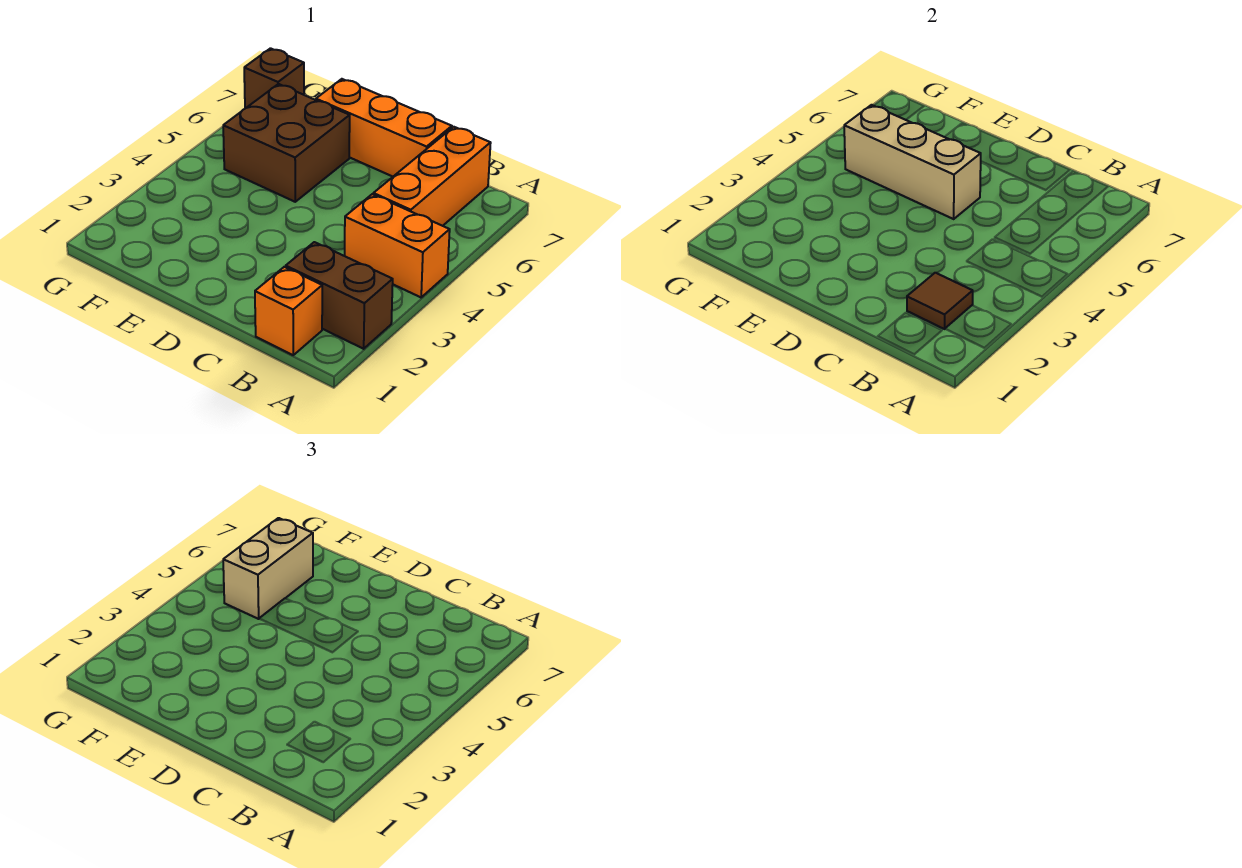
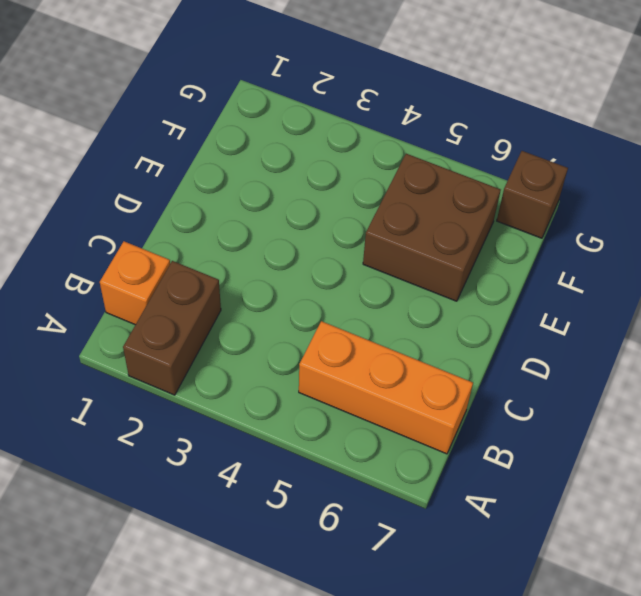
none -> orange 1x2 brick [345,194,450,297]
none -> orange 1x3 brick [316,79,452,177]

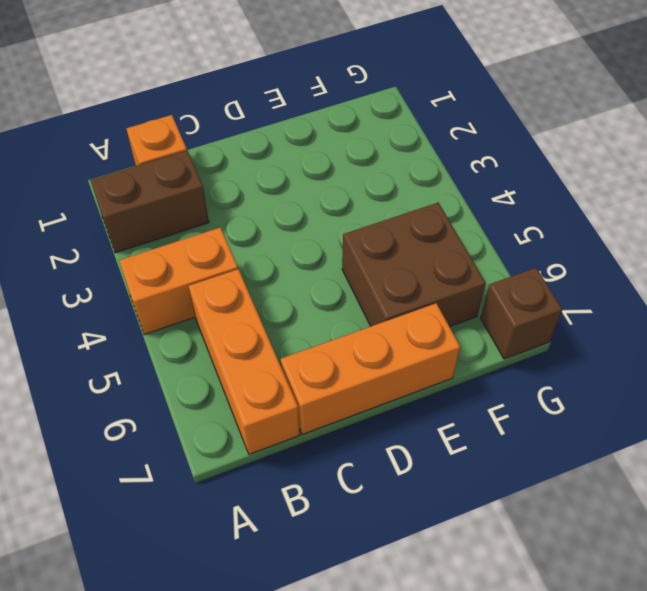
none -> brown 1x1 tile [907,273,973,329]
none -> tan 1x3 brick [844,105,981,219]

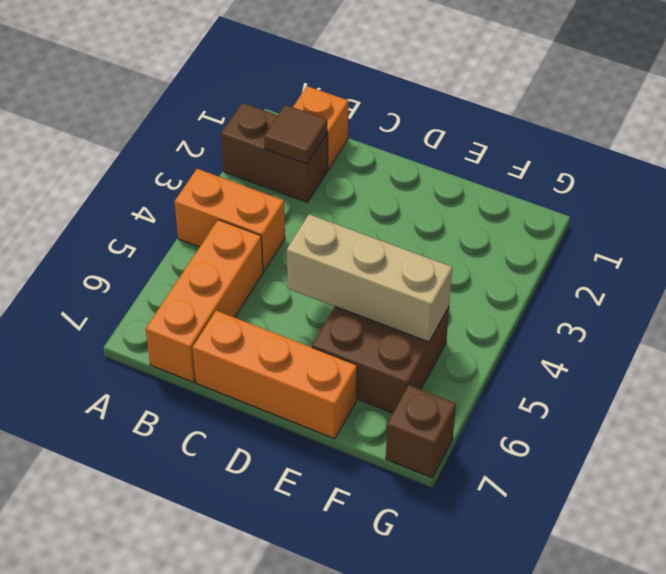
none -> tan 1x2 brick [223,518,313,619]

